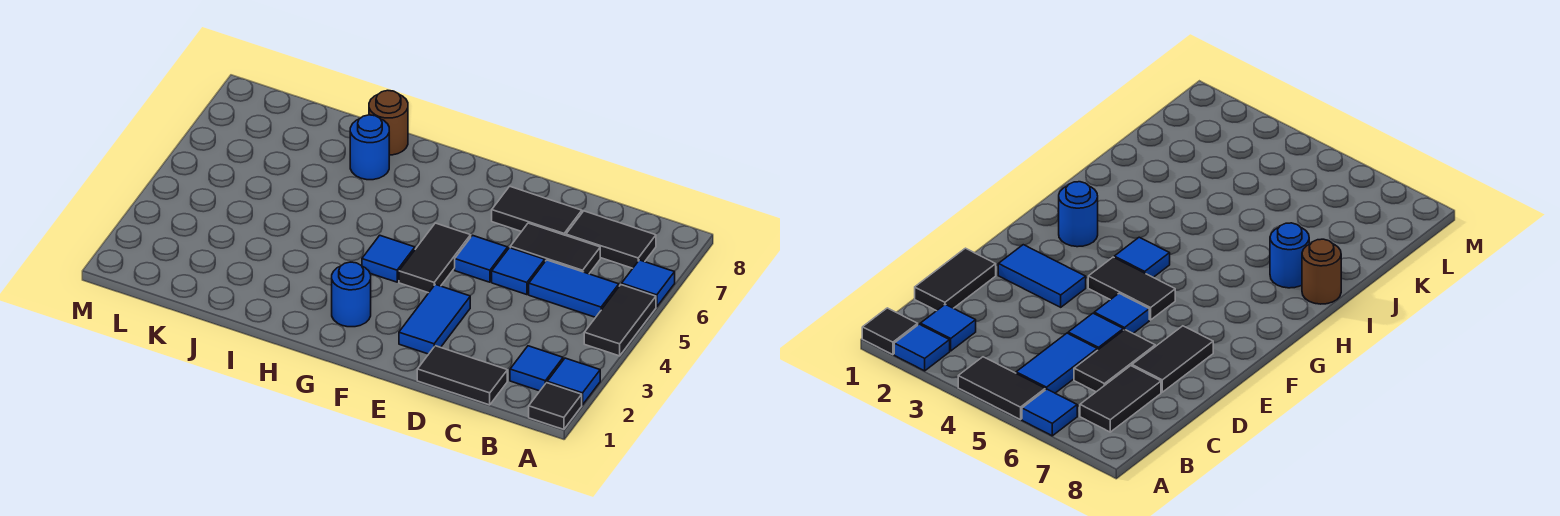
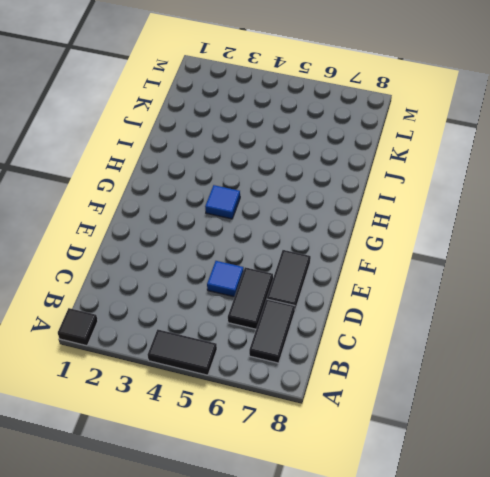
none -> blue 1x1 tile [547,358,600,405]
none -> blue 1x1 tile [622,260,675,307]
none -> blue 1x1 tile [510,346,563,391]

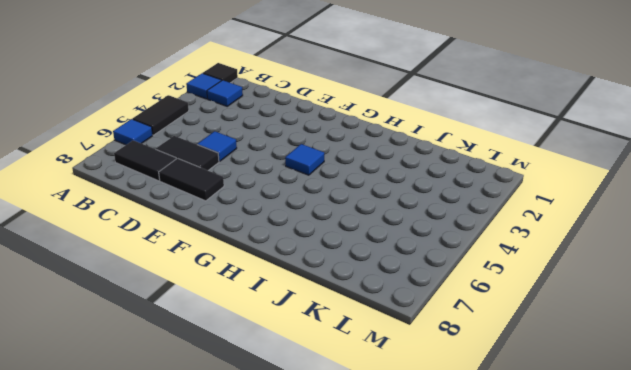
none -> blue 1x2 tile [529,260,619,317]
none -> black 1x2 tile [417,346,507,405]
none -> blue 1x2 tile [399,284,470,354]

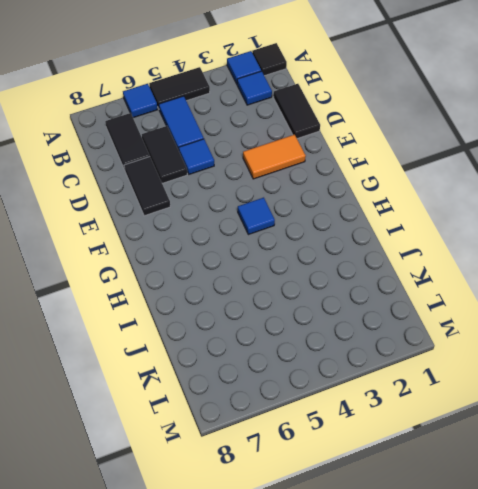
orange 1x2 tile [243,135,306,179] -> blue 1x2 tile [399,284,470,354]
none -> blue 1x1 tile [455,235,508,282]
none -> black 1x2 tile [399,223,471,293]
none -> blue 1x1 round brick [332,262,371,327]

